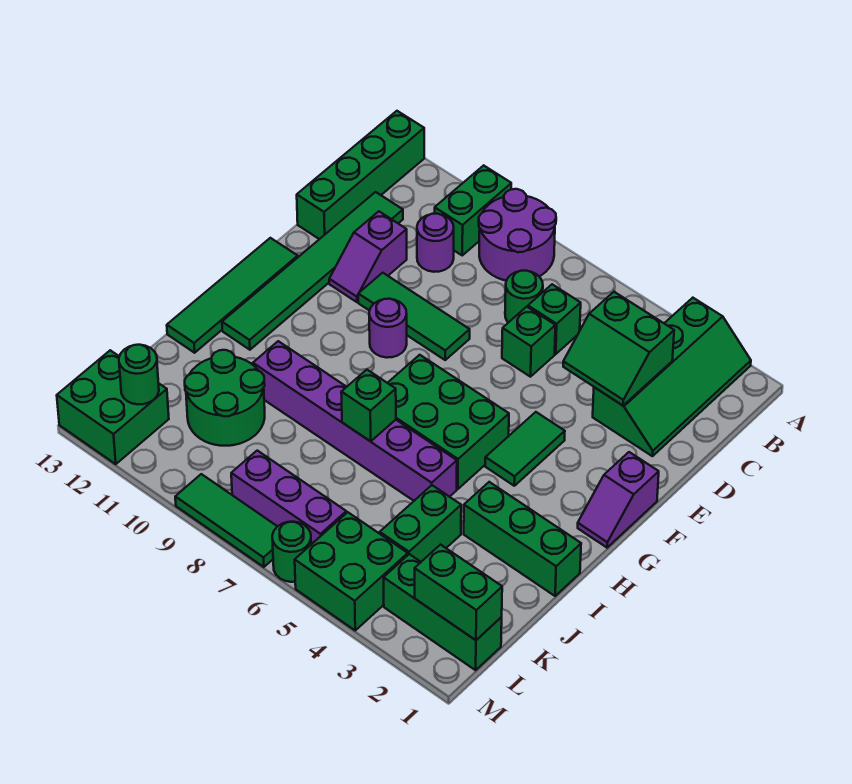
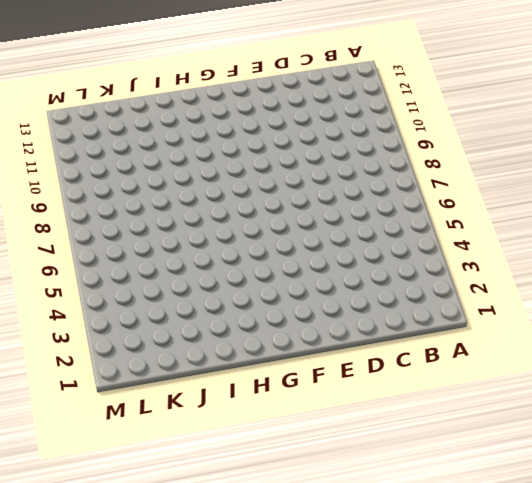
none -> green 2x4 slope [593,298,751,456]
none -> purple 2x2 round brick [479,189,556,281]
none -> green 1x2 brick [435,165,511,255]
none -> green 1x4 brick [297,111,424,239]

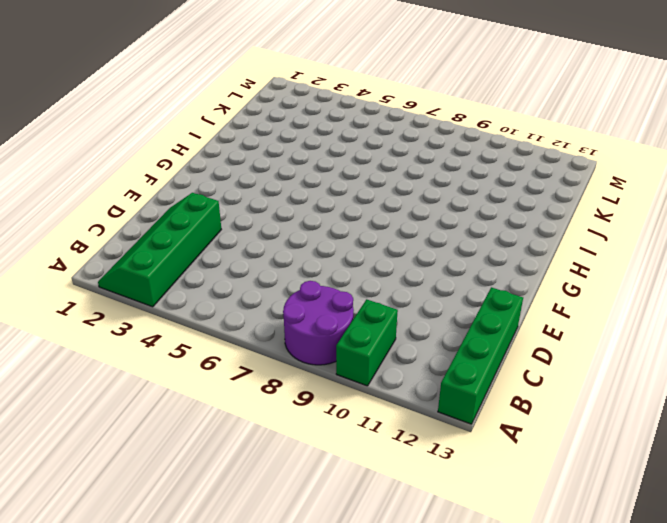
none -> green 1x1 brick [528,284,581,354]
none -> green 1x1 round brick [505,270,543,323]
none -> purple 1x1 round brick [417,214,454,272]
none -> green 1x6 tile [222,192,403,350]

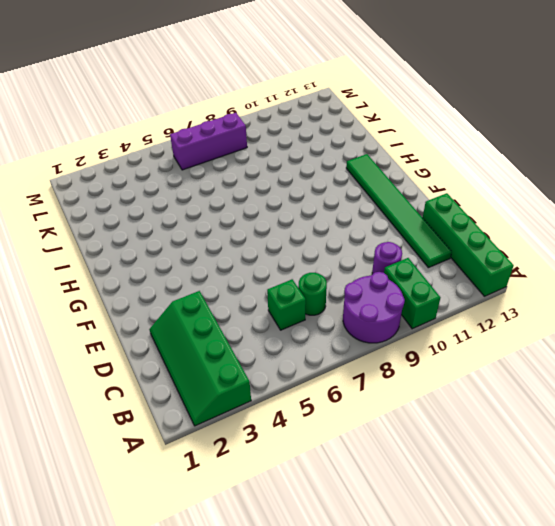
none -> green 1x1 brick [502,307,555,377]
none -> purple 1x2 slope [329,211,407,302]
none -> green 1x3 tile [358,273,470,360]
none -> purple 1x2 slope [578,452,659,548]

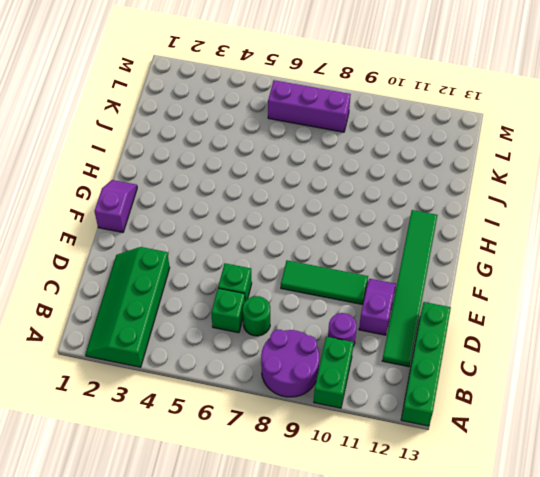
none -> green 1x2 tile [485,412,565,486]
none -> purple 1x1 round brick [369,299,407,358]
none -> green 1x4 tile [167,238,298,353]
none -> green 2x3 brick [388,355,509,489]

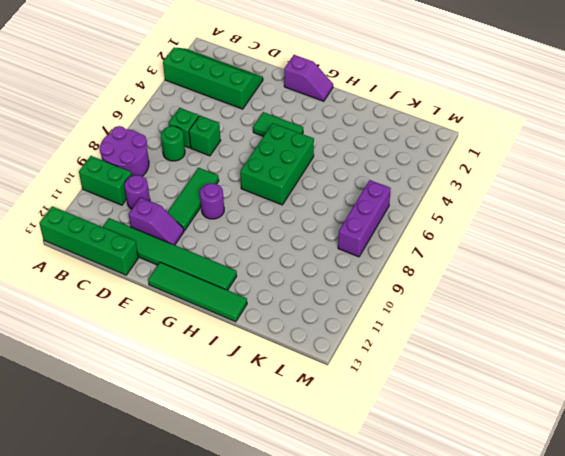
none -> green 1x3 brick [464,482,581,596]
none -> purple 1x6 brick [253,341,457,501]
none -> green 1x2 brick [380,485,461,562]
none -> green 2x2 round brick [185,350,265,446]

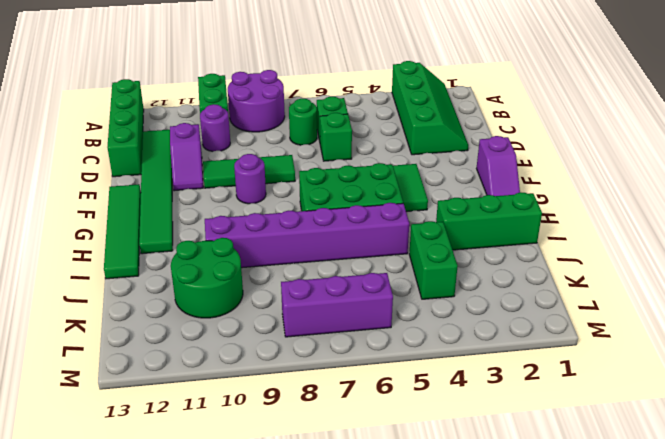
none -> green 1x3 brick [384,554,502,670]
none -> green 2x2 brick [295,512,408,630]
none -> green 2x2 brick [57,350,169,464]
none -> green 1x1 round brick [272,522,311,582]

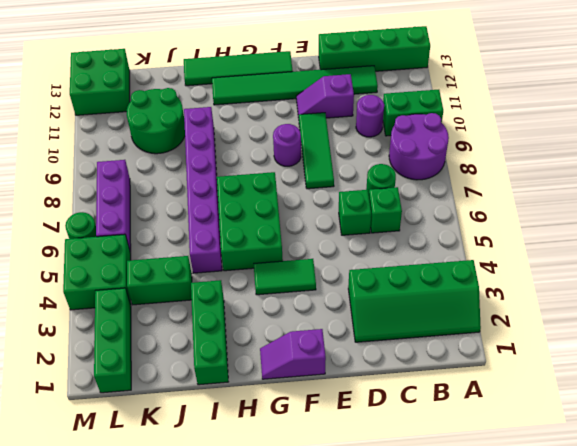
none -> green 1x3 tile [175,474,277,567]
none -> green 2x2 slope [563,292,674,405]
none -> green 1x1 brick [341,370,396,441]
none -> green 1x2 brick [415,545,502,640]

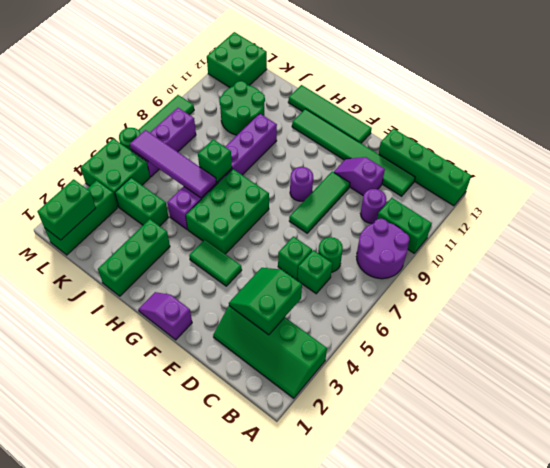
purple 1x4 tile [130,130,216,198] -> none
none -> green 1x1 round brick [119,345,159,404]

